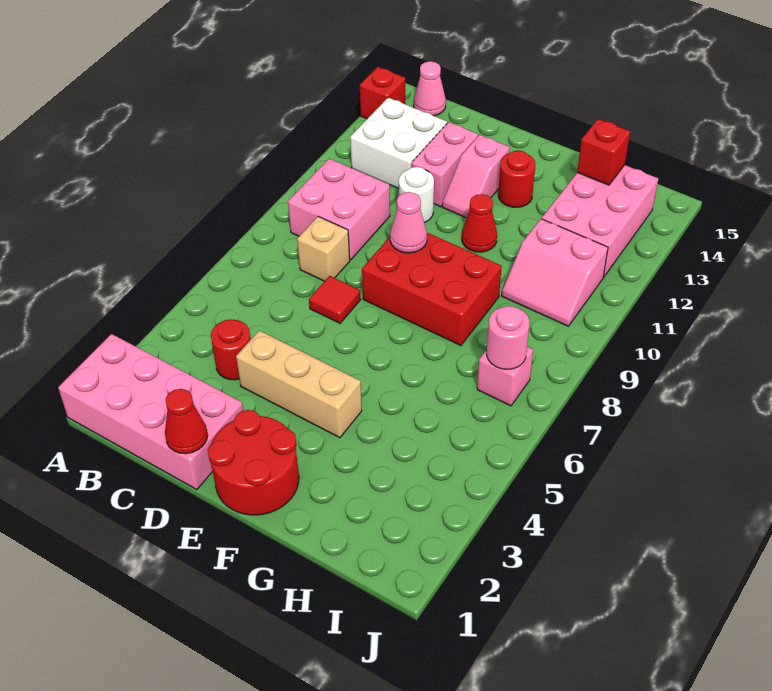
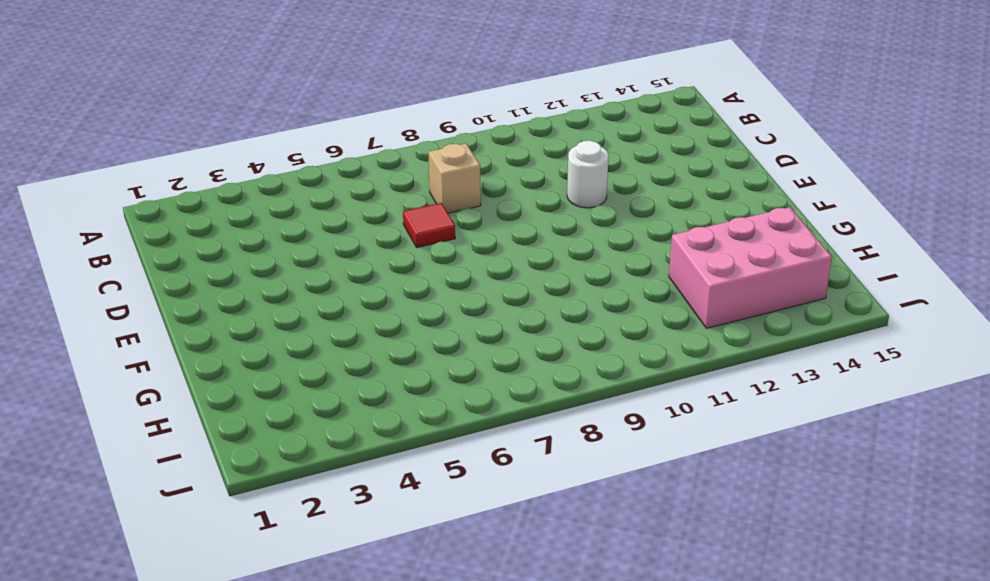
none -> pink 2x4 brick [58,334,243,490]
none -> red 1x1 brick [360,67,405,119]
none -> pink 2x2 brick [288,159,390,260]

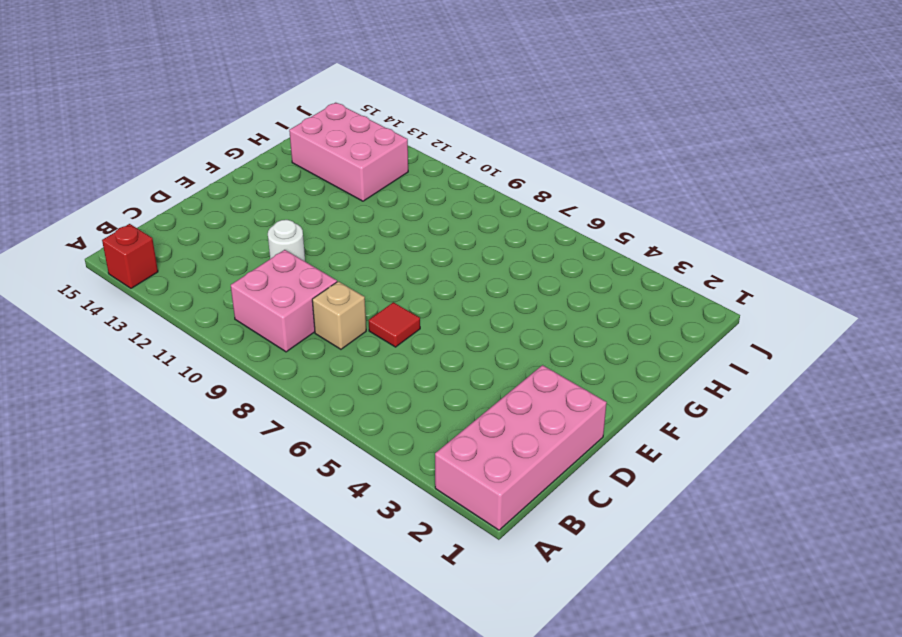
none -> white 2x2 brick [350,98,447,189]
none -> pink 1x1 cone [414,61,446,116]
none -> red 1x1 round brick [211,319,251,380]

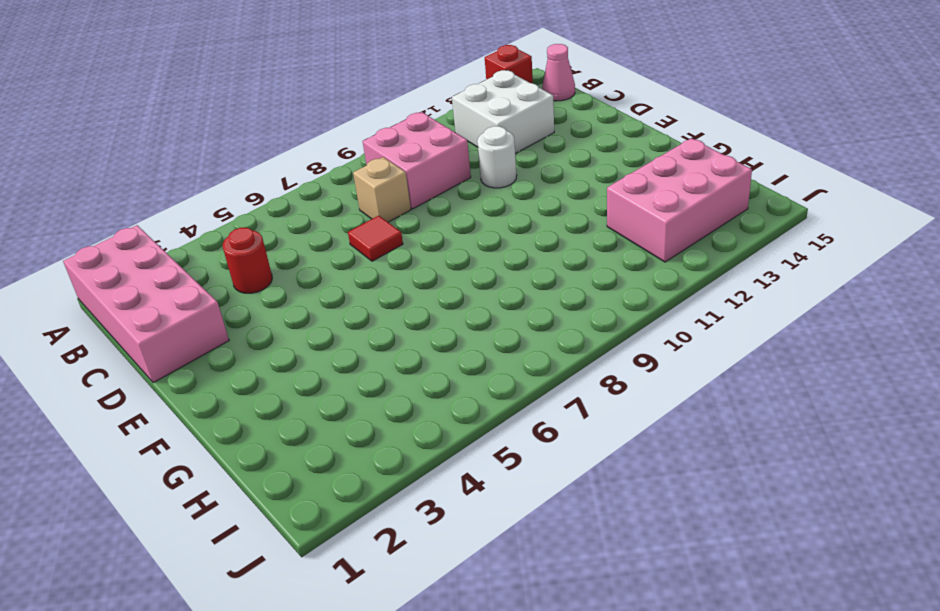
none -> tan 1x3 brick [236,330,362,438]
none -> pink 1x2 brick [412,122,478,207]
none -> red 2x2 round brick [208,410,299,515]

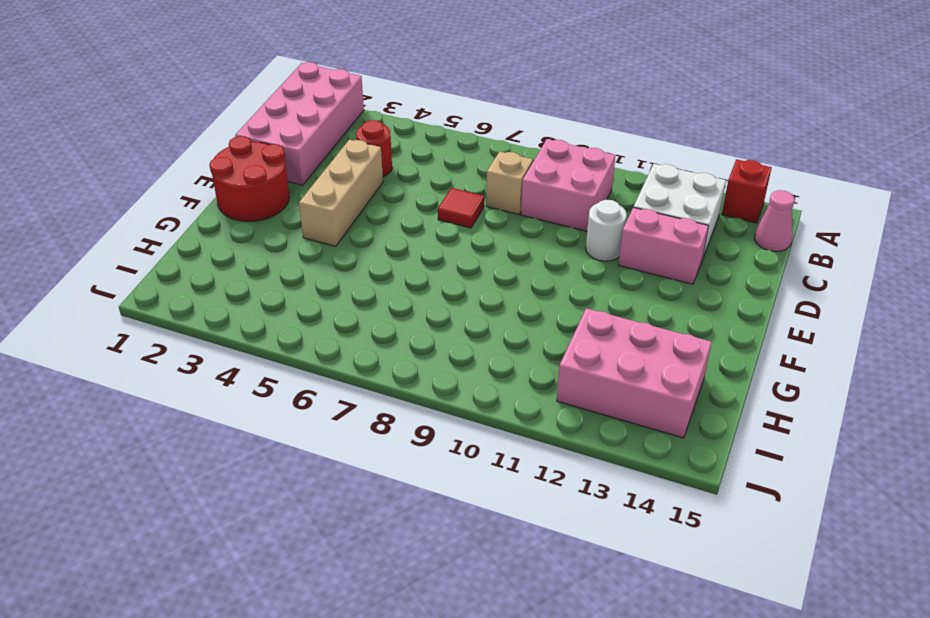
none -> red 2x3 brick [362,233,502,346]
none -> pink 1x2 slope [442,135,510,218]
none -> red 1x1 cone [462,194,497,252]

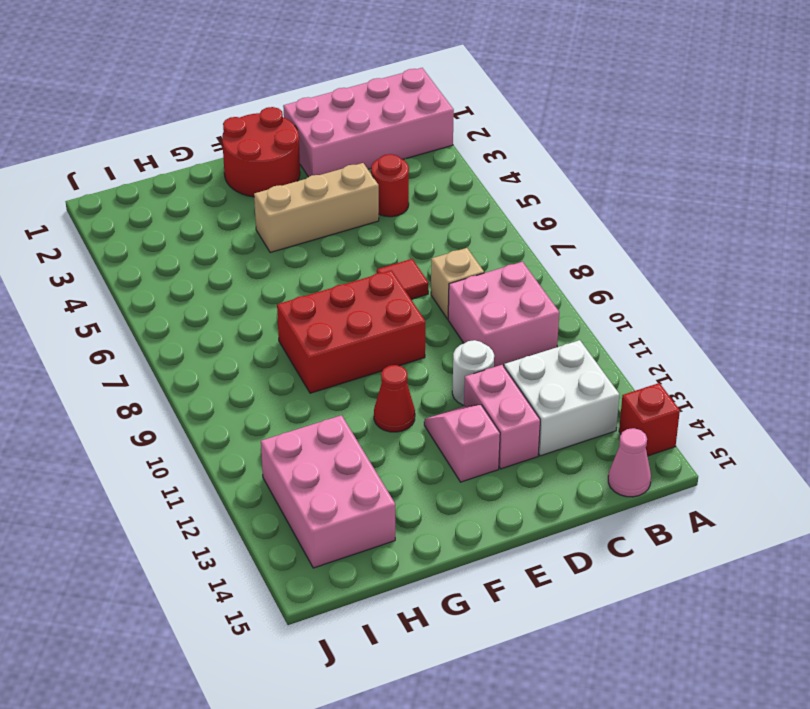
none -> red 1x1 round brick [498,150,535,207]
none -> pink 2x2 slope [502,219,608,326]
none -> pink 1x1 brick [477,347,533,406]

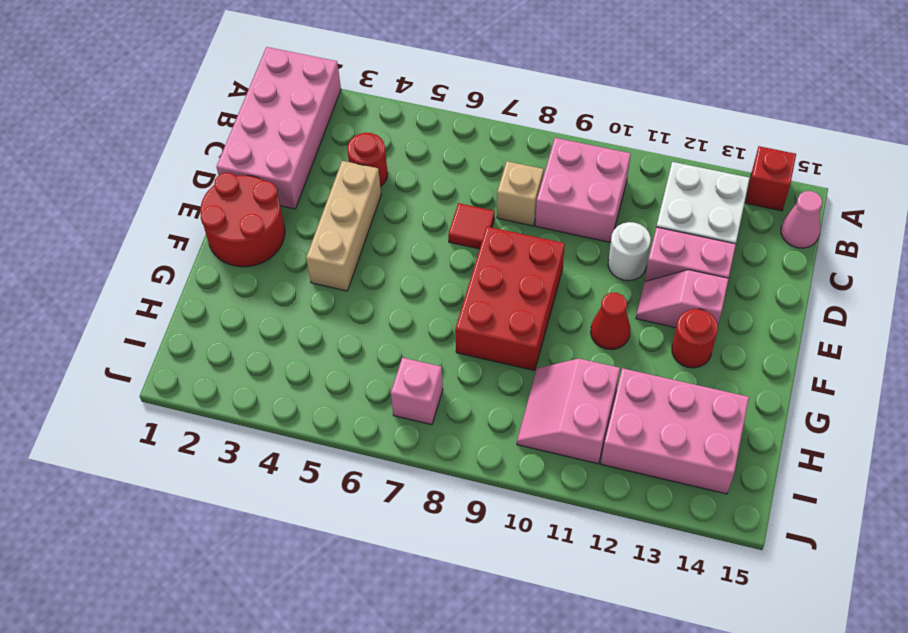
none -> red 1x1 cone [165,389,208,454]
none -> pink 1x1 cone [390,192,427,253]
none -> red 1x1 brick [577,119,630,185]

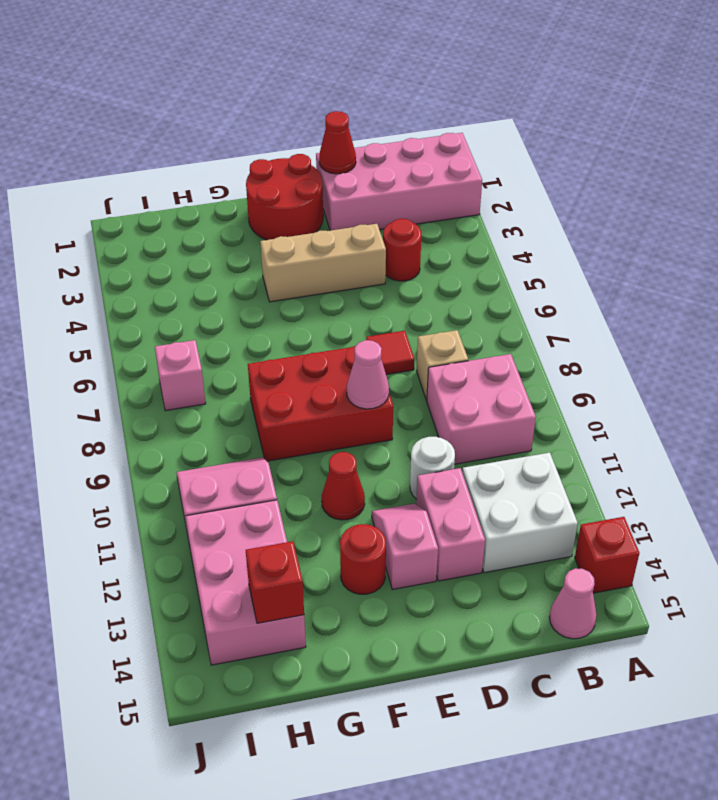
none -> pink 1x1 round brick [487,306,530,369]

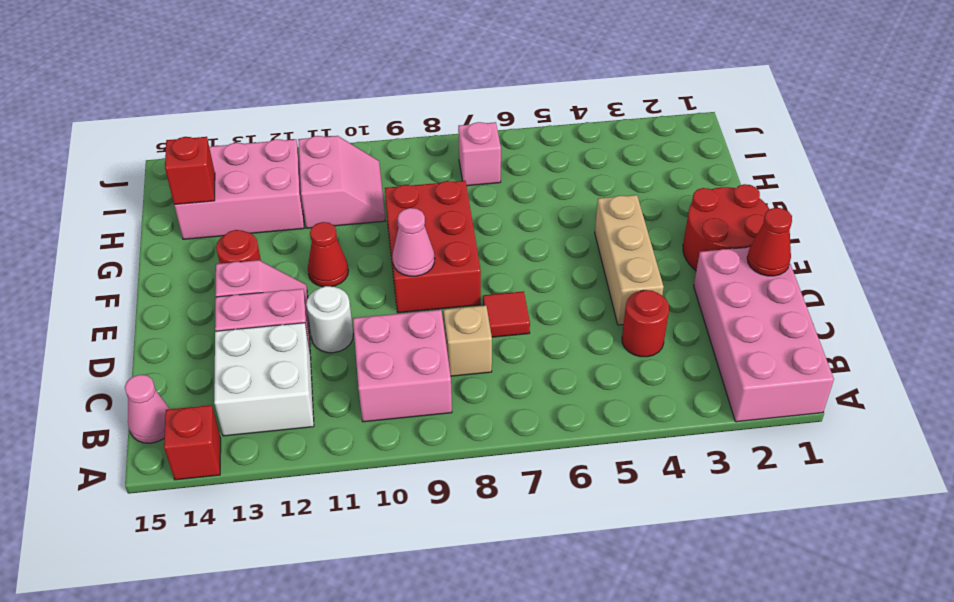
none -> pink 1x1 round brick [487,306,530,369]

